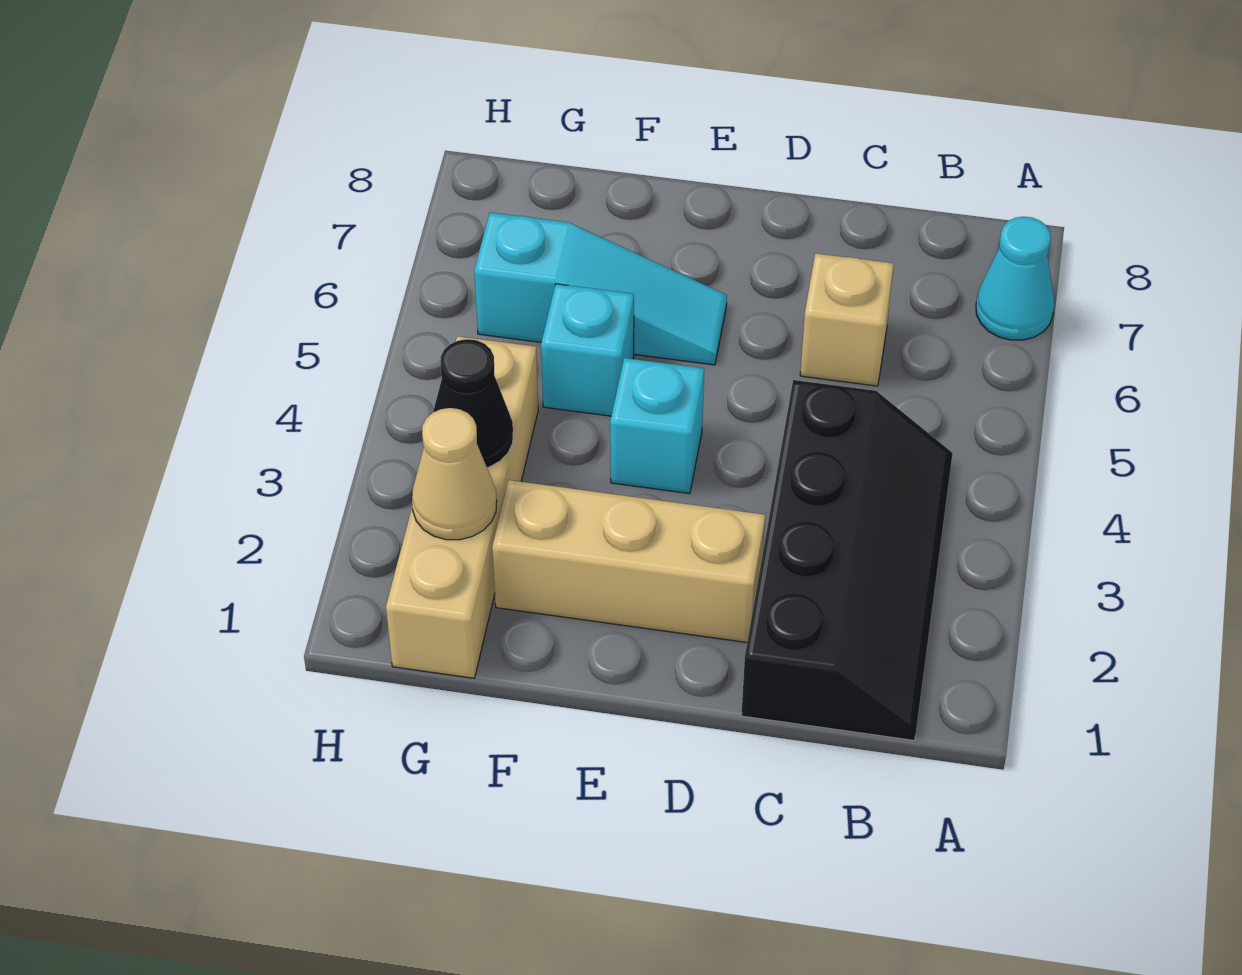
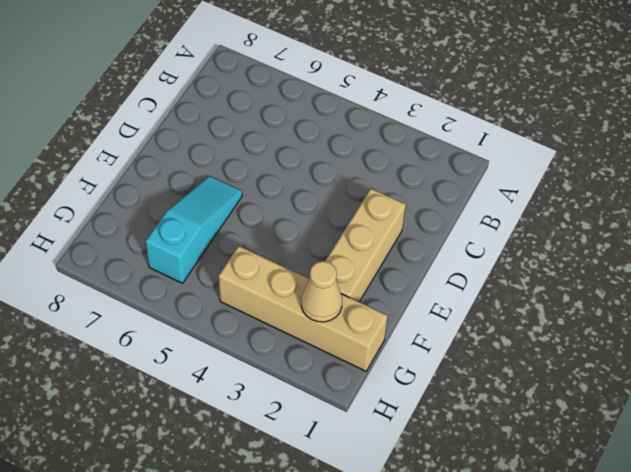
none -> cyan 1x1 cone [976,217,1054,340]
none -> black 2x4 slope [741,380,953,740]

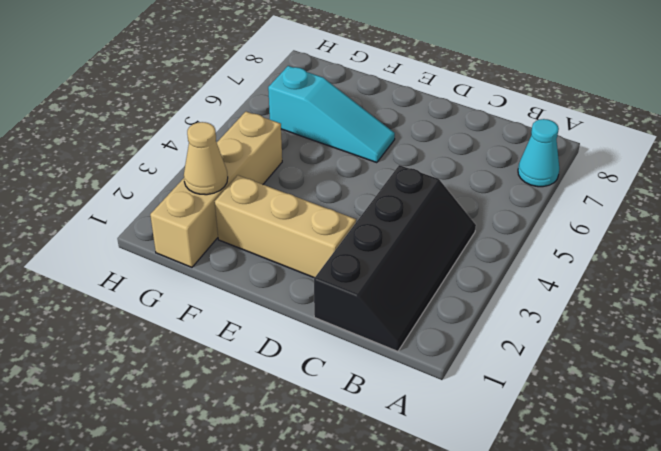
none -> tan 1x1 brick [800,253,894,386]
none -> cyan 1x1 brick [610,358,704,494]

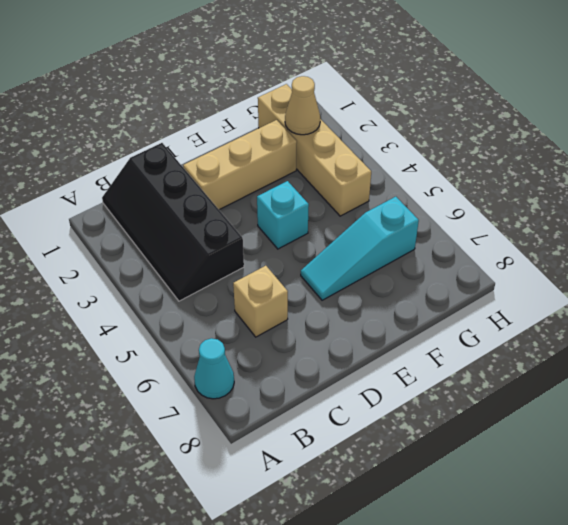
none -> cyan 1x1 brick [541,284,634,416]
none -> black 1x1 cone [433,339,513,468]

